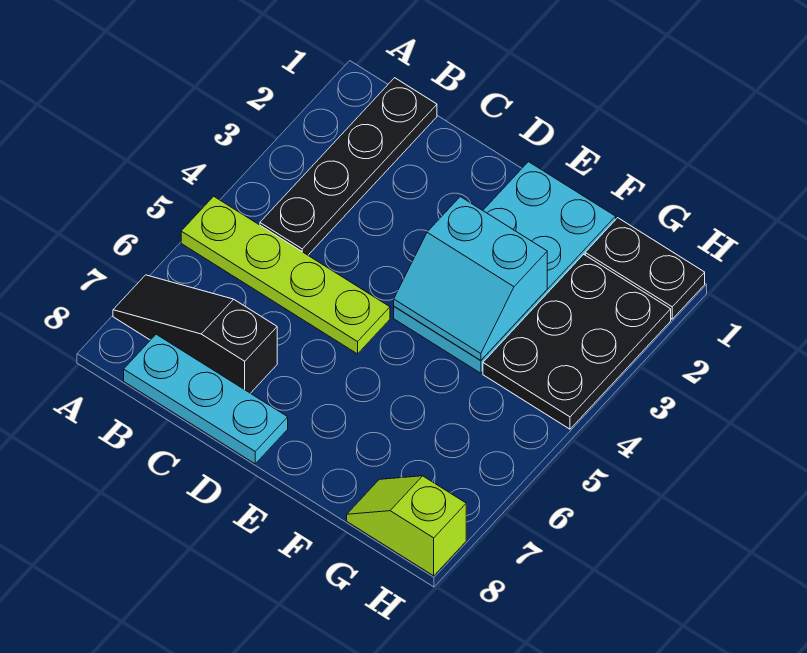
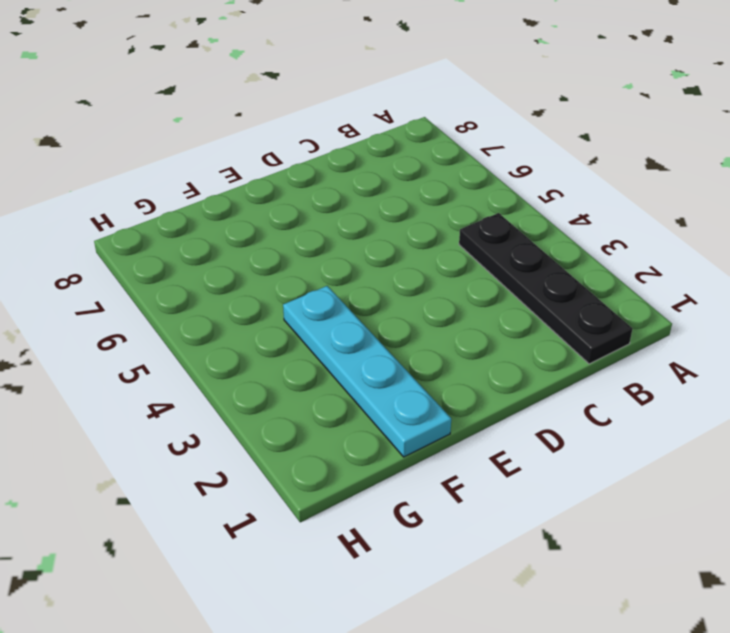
cyan 1x4 plate [283,286,451,457] -> cyan 2x4 plate [394,162,616,373]
none -> lime 1x4 plate [181,196,390,354]
none -> black 1x3 slope [113,275,277,393]

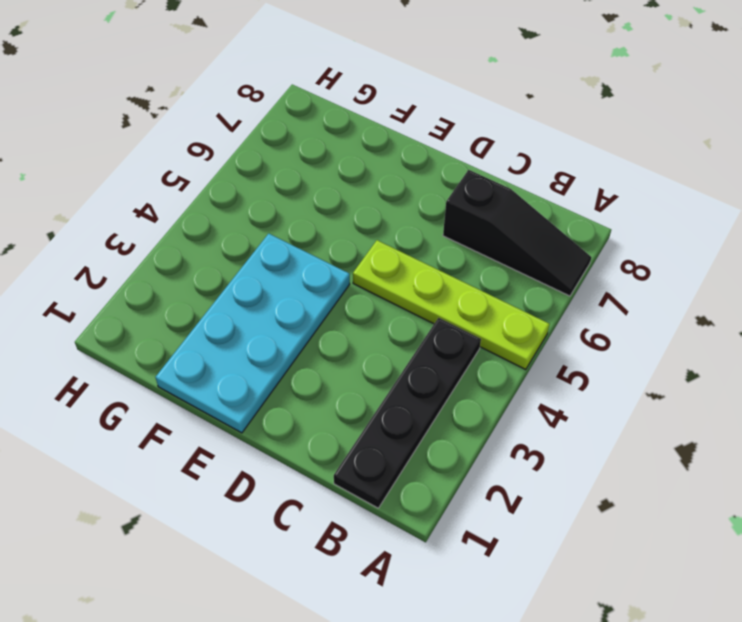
none -> cyan 1x3 plate [124,334,288,464]
none -> black 1x2 plate [585,218,705,319]

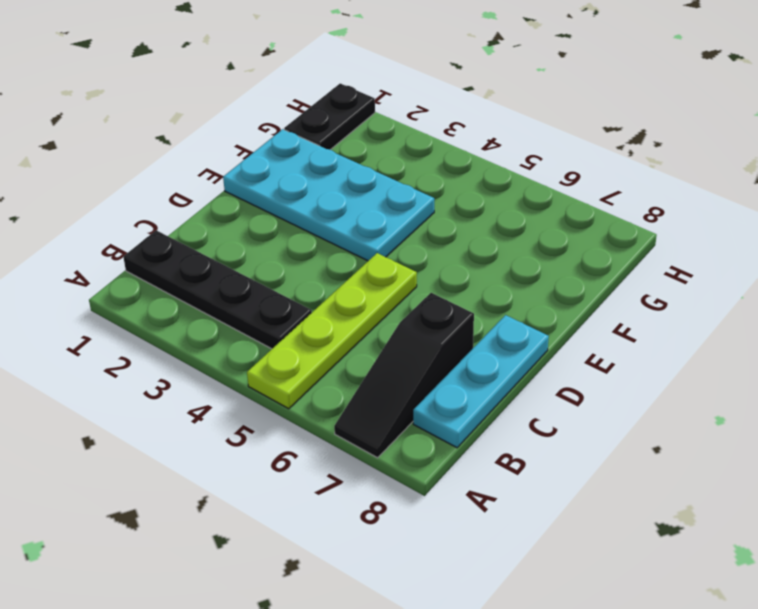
none -> black 2x3 plate [483,254,671,429]
none -> lime 1x2 slope [347,476,466,576]

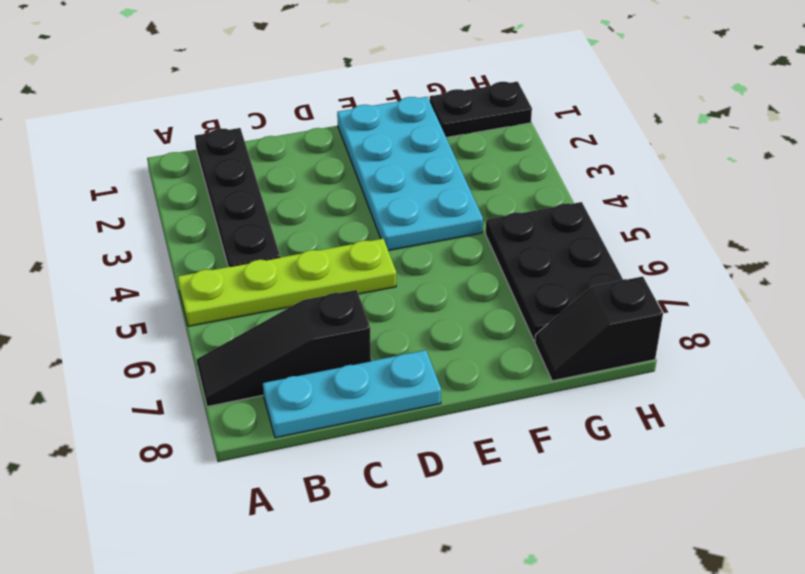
black 2x3 plate [486,202,623,341] -> black 2x3 plate moved to [483,254,671,429]
black 1x2 slope [535,277,663,381] -> lime 1x2 slope [347,476,466,576]
none -> cyan 2x2 slope [394,197,547,361]

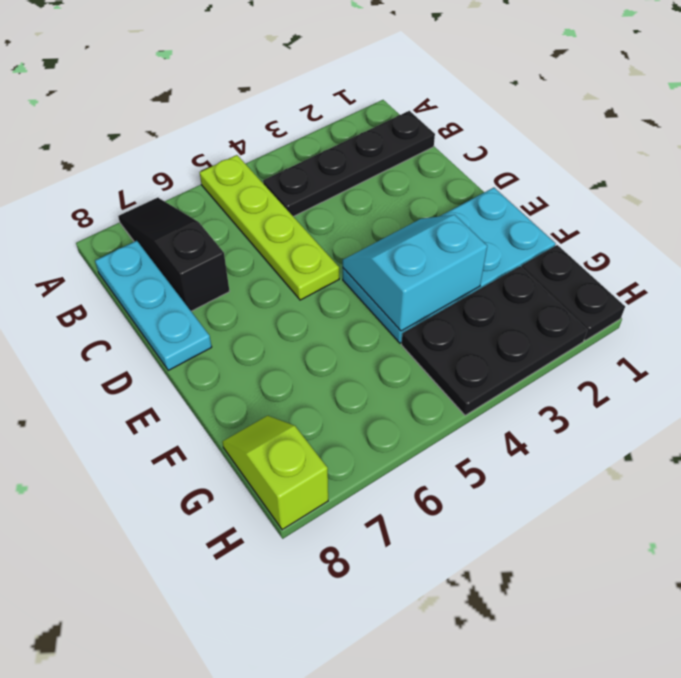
cyan 2x2 slope [343,215,487,331] -> cyan 2x2 slope turned to [394,197,547,361]

